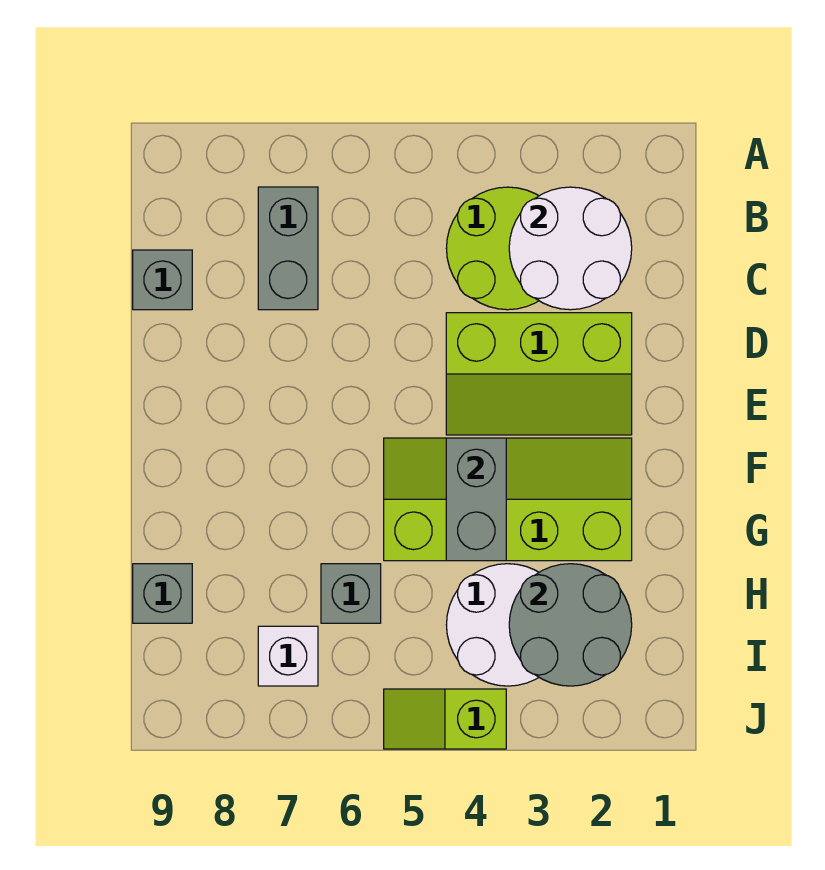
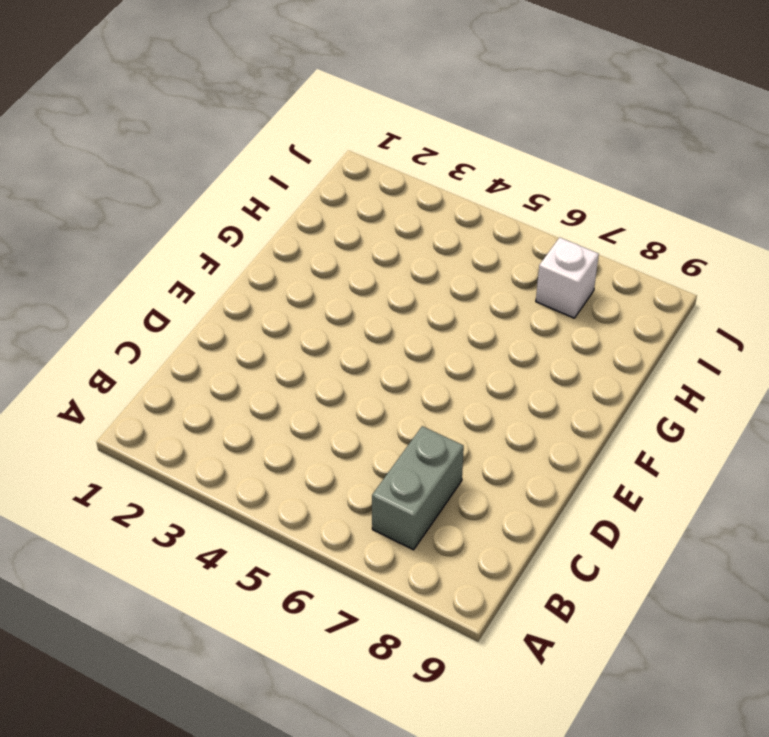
none -> lime 2x2 round brick [446,187,539,310]
none -> grey 1x1 brick [133,250,192,310]
none -> lime 2x3 slope [446,313,632,435]

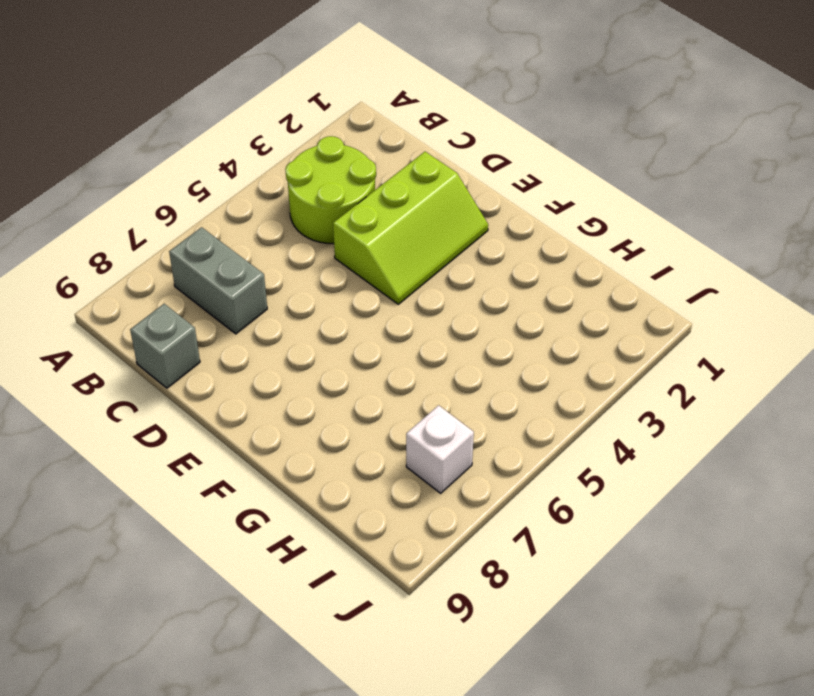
none -> lime 2x4 slope [384,438,632,561]
none -> white 2x2 round brick [446,564,539,686]
none -> grey 1x1 brick [321,564,381,623]

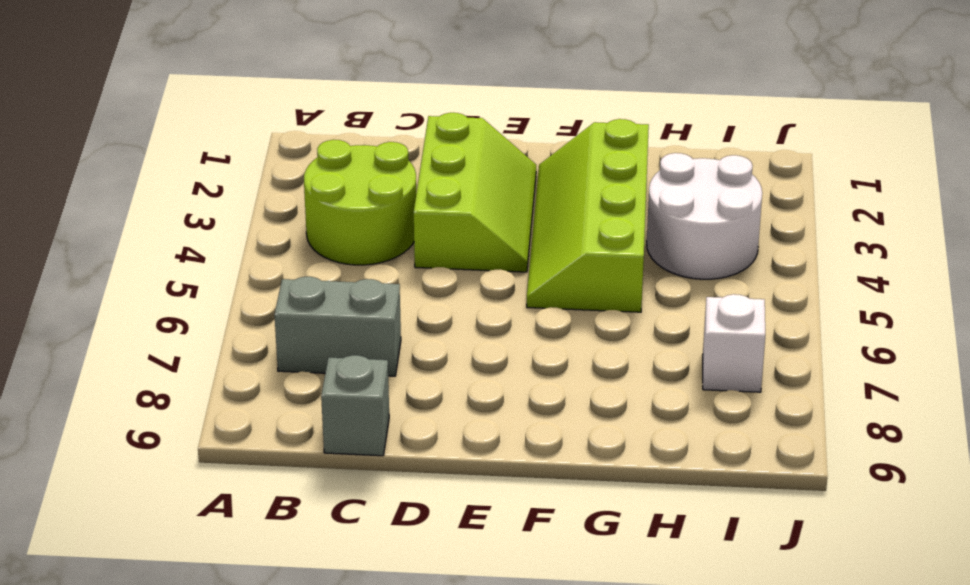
none -> grey 1x1 brick [321,564,381,623]
none -> grey 1x1 brick [133,564,192,623]
none -> lime 1x2 slope [384,689,506,749]

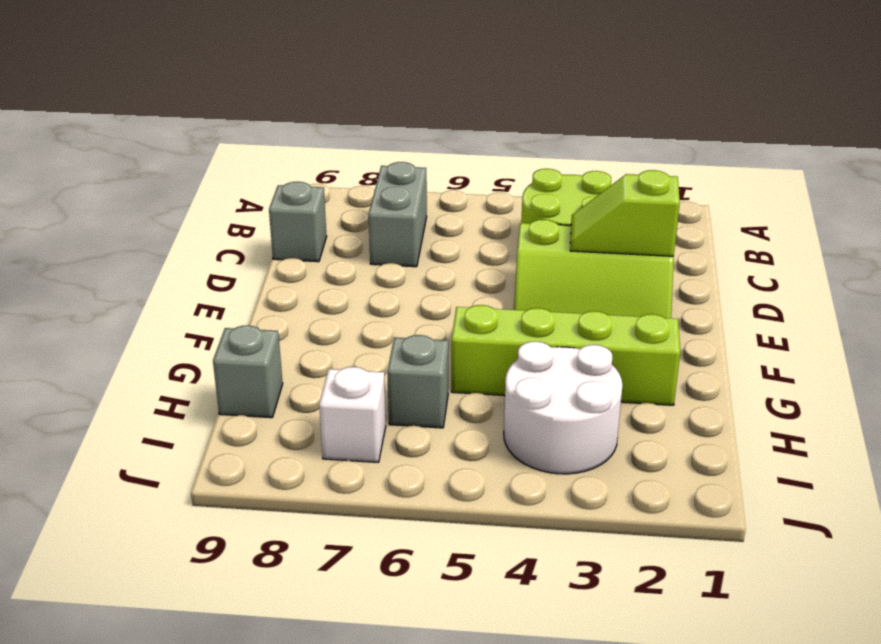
lime 1x2 slope [570,170,680,256] -> lime 1x2 slope moved to [384,689,506,749]
none -> white 2x2 round brick [509,187,632,310]
none -> grey 1x2 brick [446,438,506,561]
none -> grey 2x2 round brick [509,564,632,686]

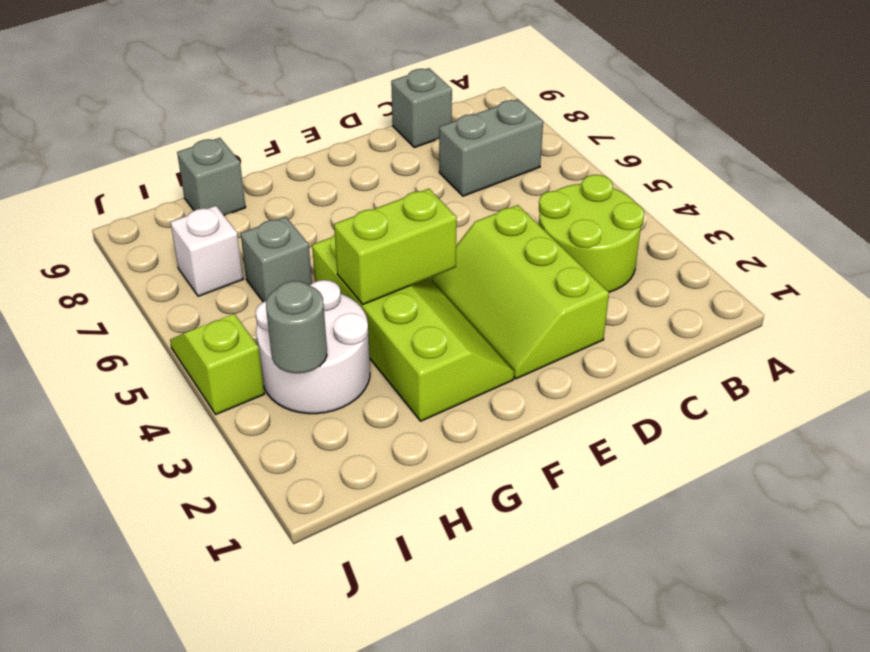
lime 1x2 brick [334,189,457,304] -> grey 1x2 brick [446,438,506,561]
grey 1x1 round brick [266,281,327,373] -> grey 2x2 round brick [509,564,632,686]
none -> white 2x2 round brick [509,187,632,310]

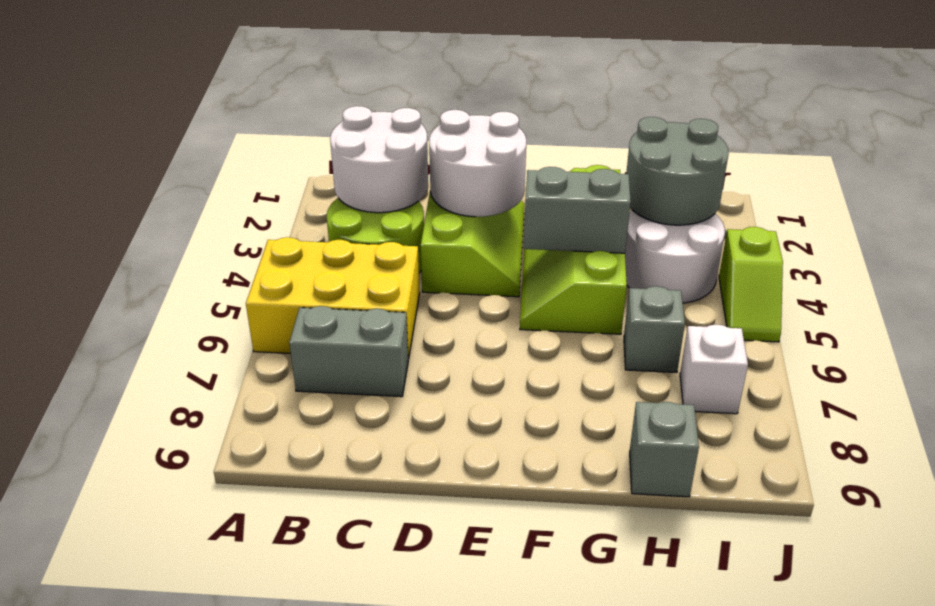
yellow 2x3 brick [246,237,420,359] -> none
white 2x2 round brick [429,110,526,217] -> none
none -> grey 1x1 brick [133,250,192,310]

